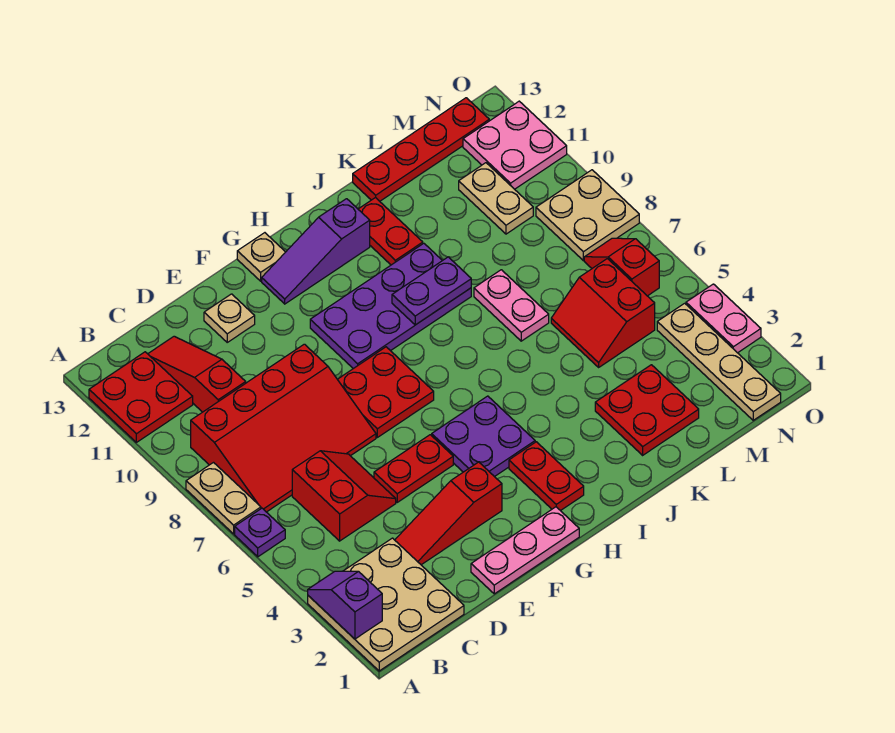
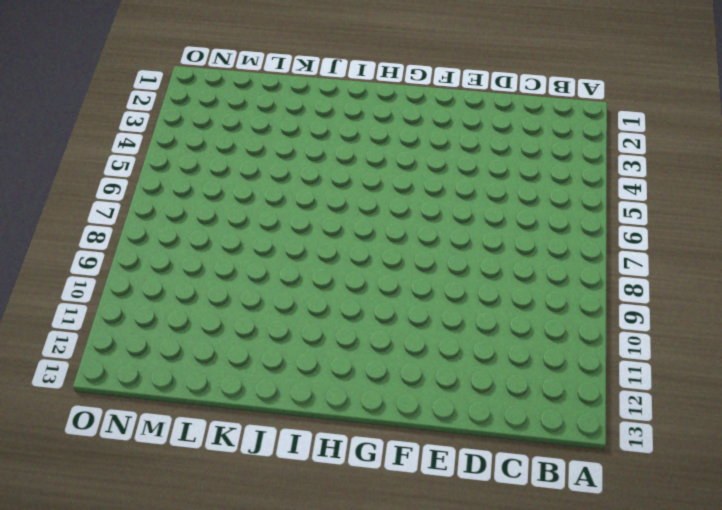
none -> tan 3x3 plate [308,538,464,671]
none -> purple 1x1 plate [235,508,285,557]
none -> tan 1x2 plate [186,463,261,534]
none -> red 2x2 plate [89,352,193,442]

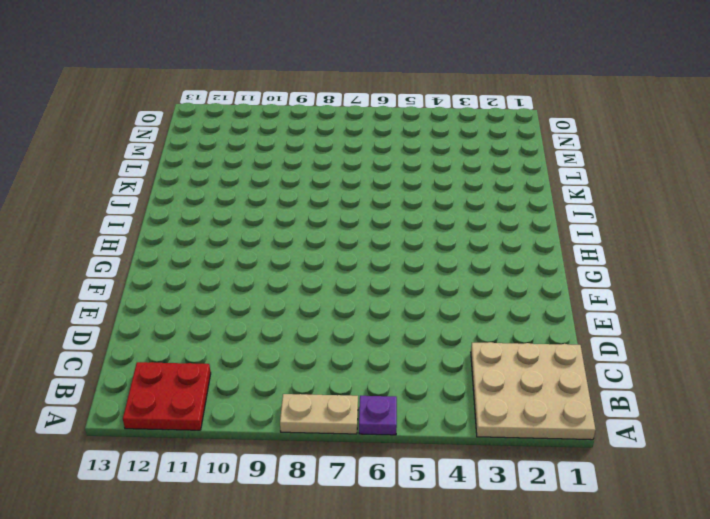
none -> red 3x4 slope [191,344,376,512]
none -> red 2x2 slope [292,451,396,541]
none -> red 1x3 slope [148,336,246,412]
none -> red 1x3 slope [395,462,502,565]

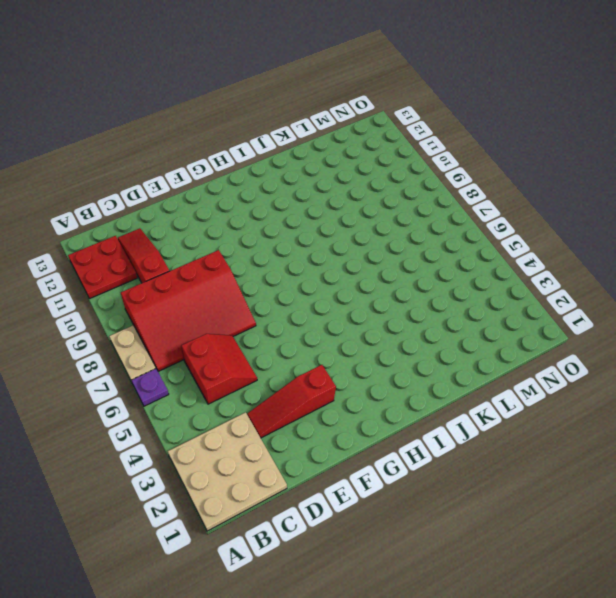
none -> pink 1x3 plate [471,507,579,594]
none -> red 1x2 plate [374,435,453,502]
none -> tan 1x1 plate [204,294,255,342]
none -> red 2x2 plate [337,347,434,437]

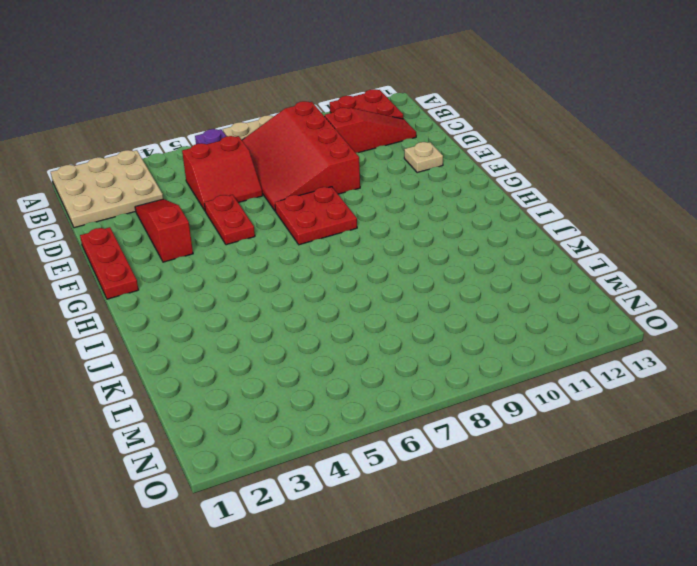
red 1x3 plate [80,227,138,299] -> pink 1x3 plate [471,507,579,594]
none -> purple 2x2 plate [432,396,535,477]
none -> purple 2x4 plate [310,243,471,369]
none -> purple 1x3 slope [262,199,370,304]
none -> tan 1x1 plate [237,233,285,281]

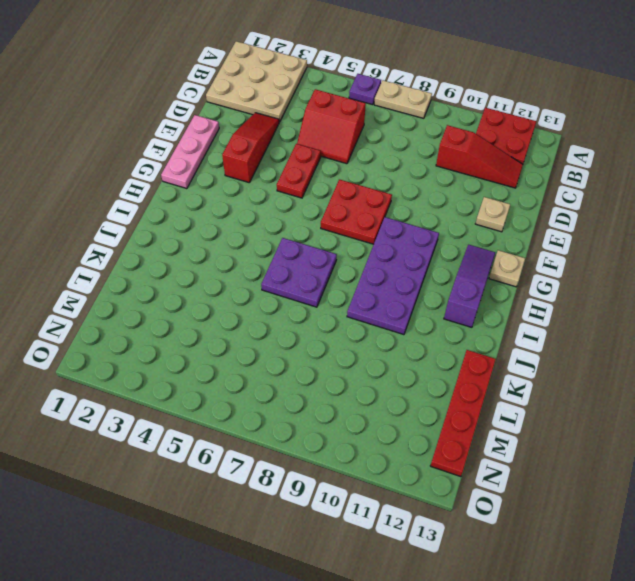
purple 2x2 plate [261,238,337,307] -> purple 2x2 plate moved to [432,396,535,477]
none -> red 3x4 slope [191,344,376,512]
none -> red 1x2 plate [509,442,584,511]
none -> red 1x2 plate [358,198,423,265]
none -> red 2x2 plate [595,365,699,455]

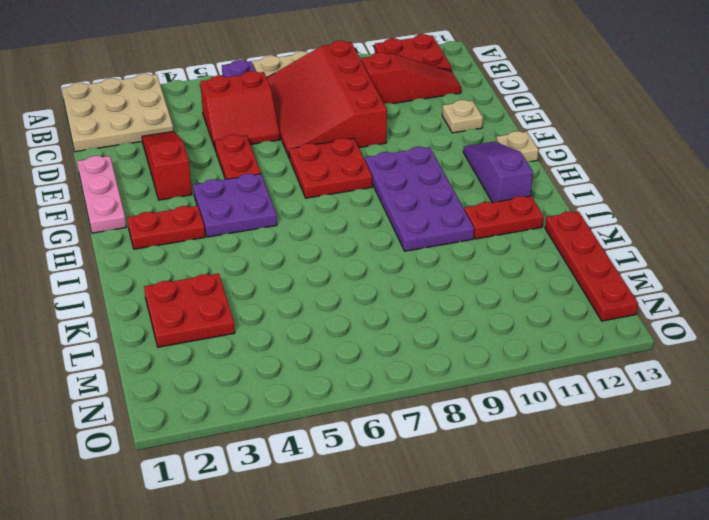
none -> pink 1x2 plate [474,270,549,341]
none -> red 2x2 slope [551,259,655,367]
none -> tan 1x2 plate [459,163,533,234]
none -> tan 1x4 plate [657,303,781,420]

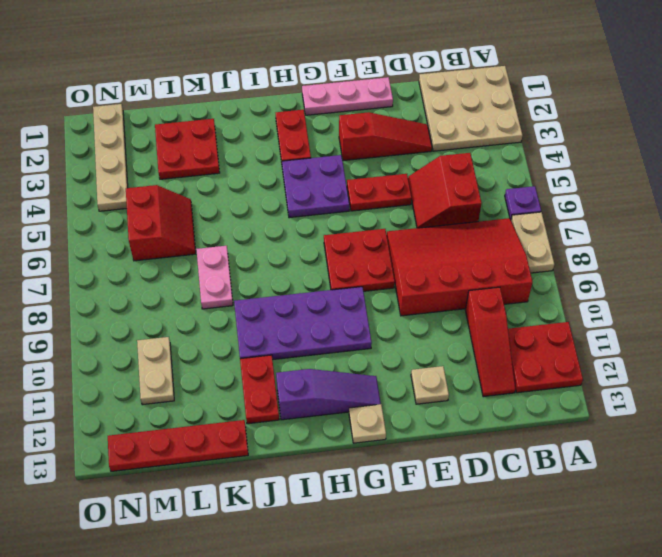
none -> red 1x2 slope [584,238,659,296]
none -> tan 2x2 plate [536,170,639,260]
none -> pink 2x2 plate [463,101,567,189]
none -> pink 1x2 plate [686,284,761,353]

